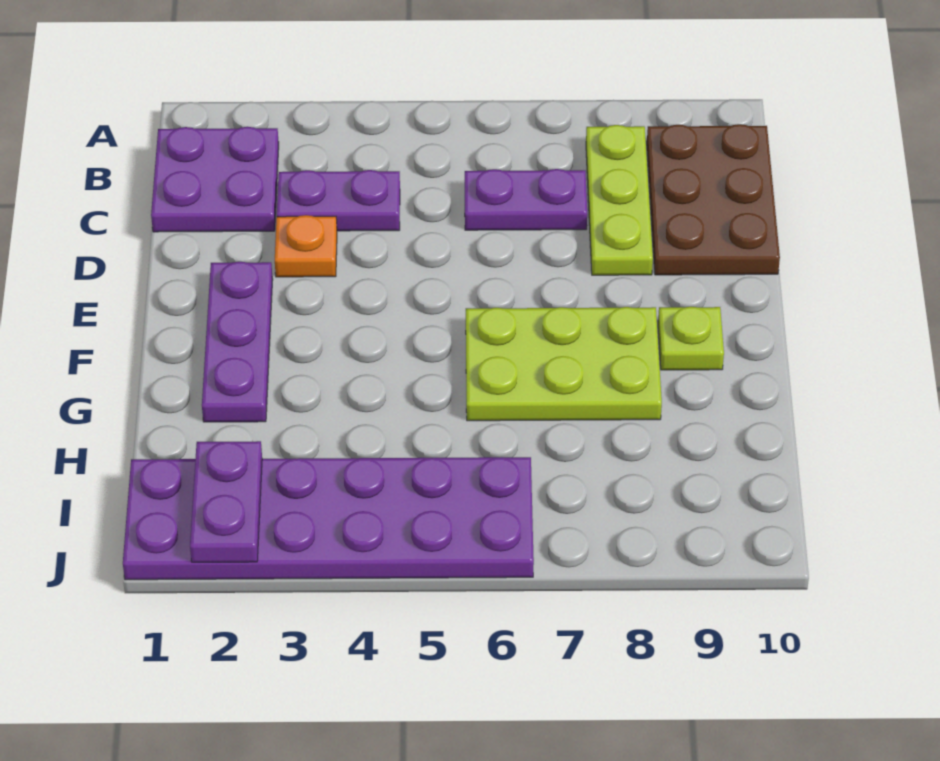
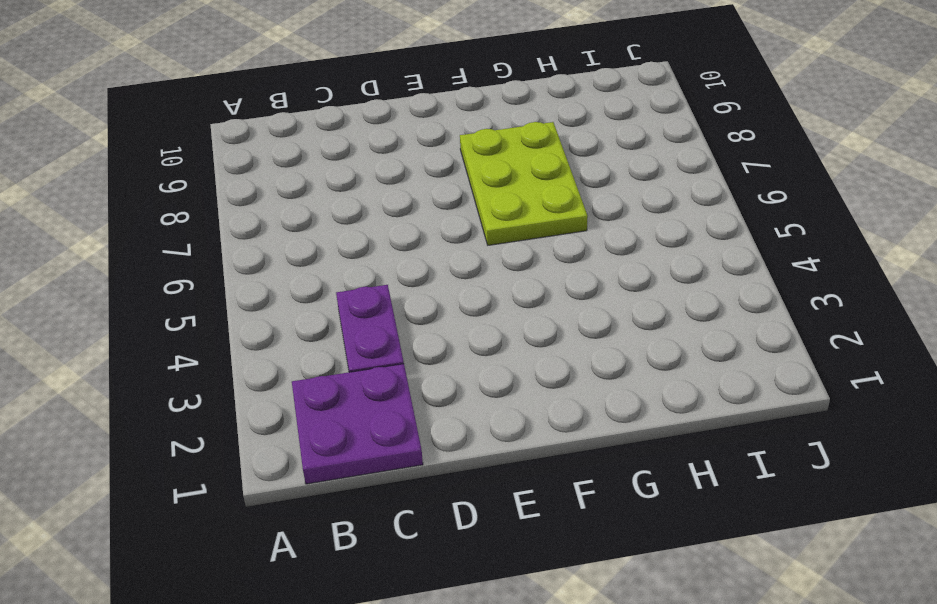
none -> lime 1x3 plate [586,125,653,275]
none -> brown 2x3 plate [647,124,780,275]

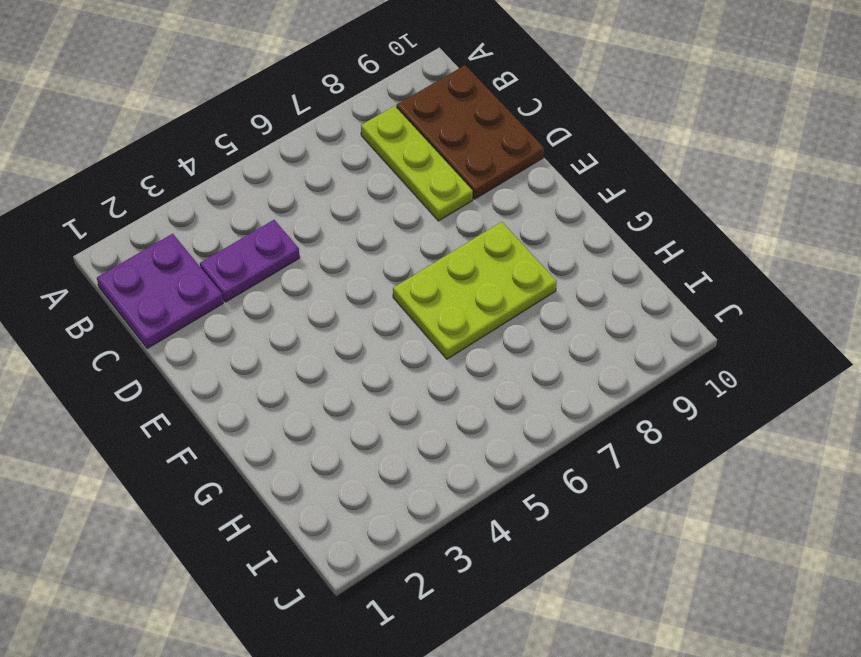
none -> purple 1x2 plate [465,169,587,230]
none -> orange 1x1 plate [275,215,337,277]

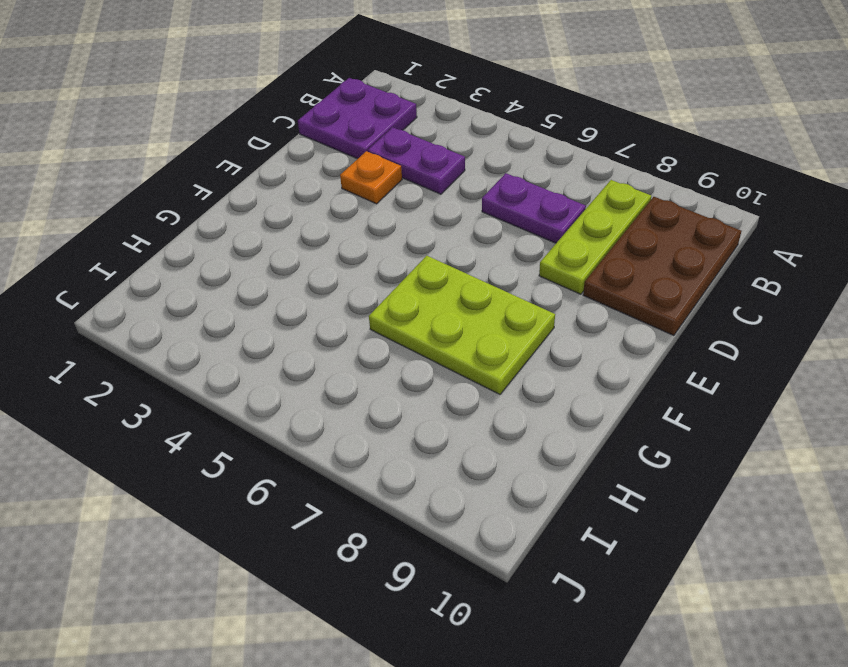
none -> purple 1x3 plate [202,262,273,422]
none -> lime 1x1 plate [658,307,724,370]

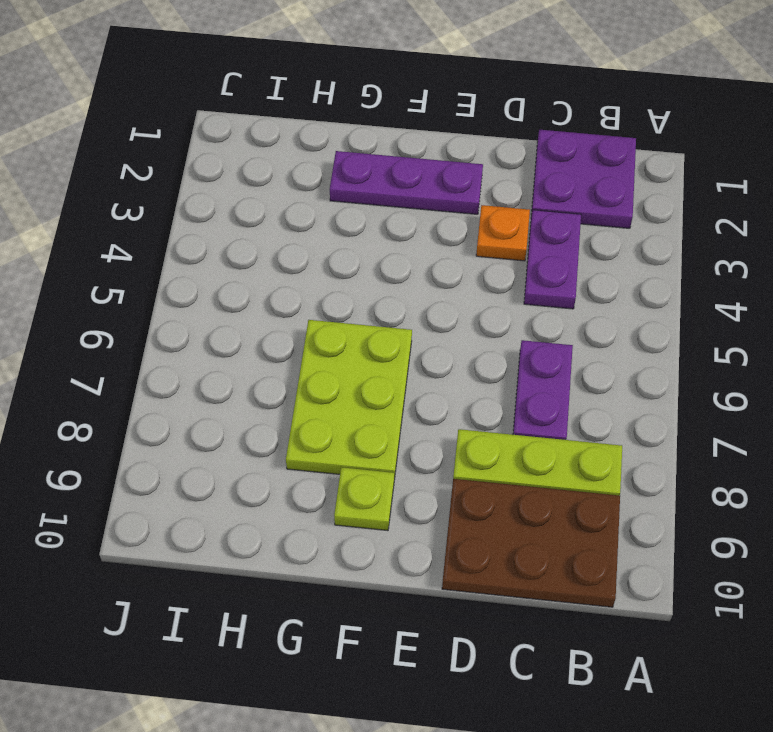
none -> purple 2x6 plate [123,457,534,580]
none -> purple 1x2 plate [190,441,262,562]

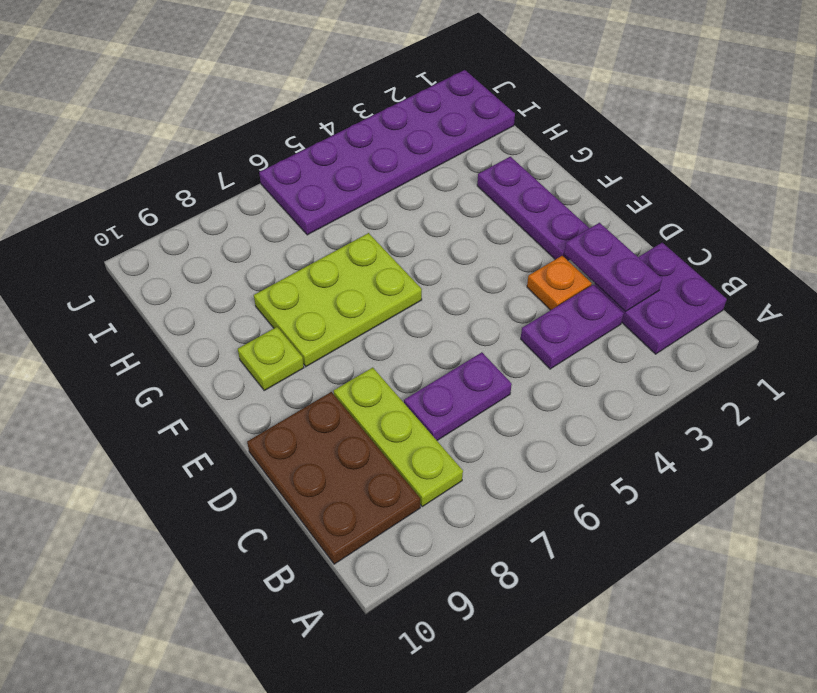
purple 1x2 plate [564,223,662,311] -> purple 1x2 plate moved to [190,441,262,562]

